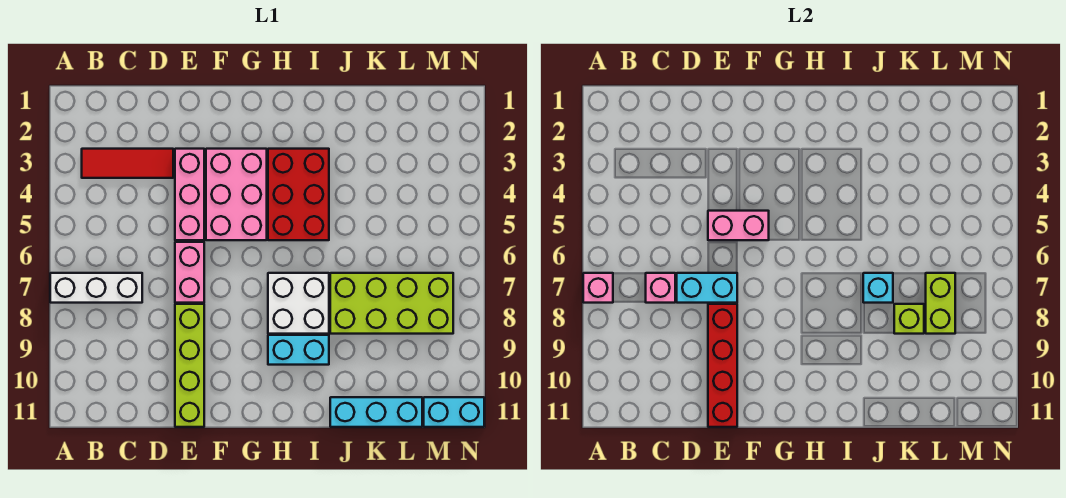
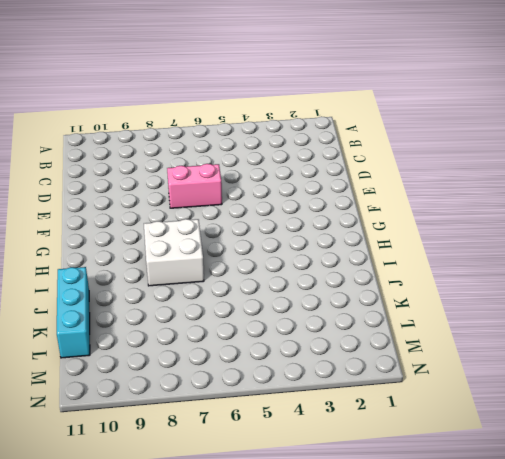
none -> white 1x3 brick [50,273,142,303]
none -> red 1x3 tile [82,149,173,178]
none -> pink 1x3 brick [175,149,204,240]

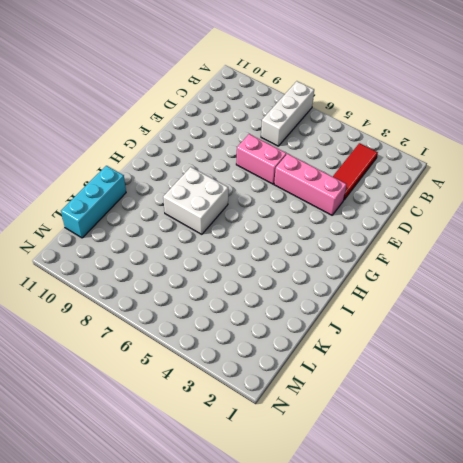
none -> lime 1x4 brick [175,304,204,427]
none -> pink 2x3 brick [206,149,267,240]
none -> red 2x3 brick [268,149,329,240]

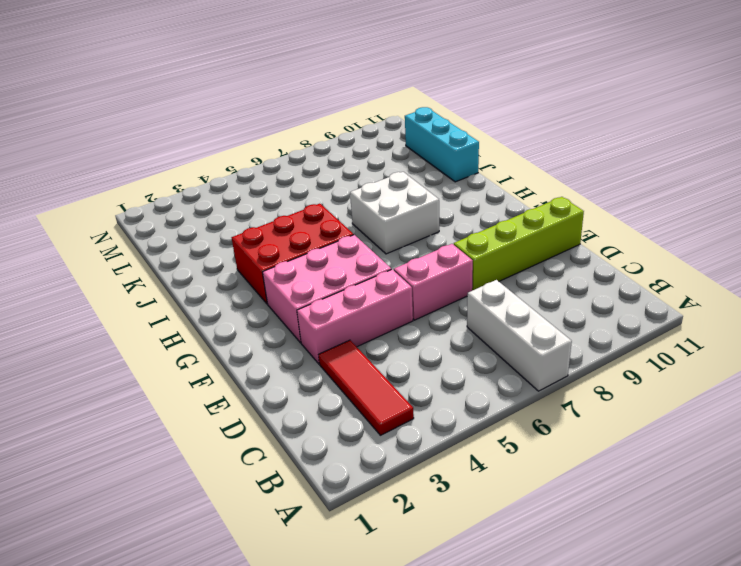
none -> cyan 1x2 brick [268,335,329,365]
none -> lime 2x4 brick [330,273,453,334]
none -> cyan 1x2 brick [424,397,484,427]

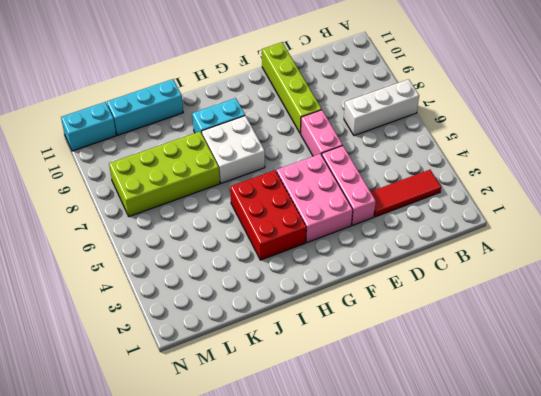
none -> pink 1x1 brick [583,273,613,303]
none -> pink 1x1 brick [646,273,675,303]
none -> cyan 1x2 brick [677,273,737,303]

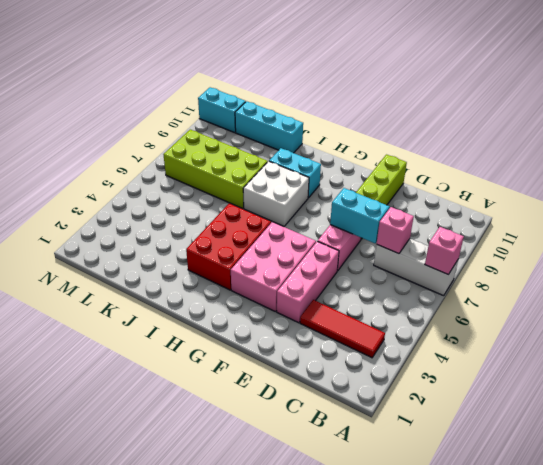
none -> pink 1x2 brick [708,211,769,240]
none -> red 1x4 brick [708,304,737,427]
none -> cyan 1x1 brick [863,273,893,303]

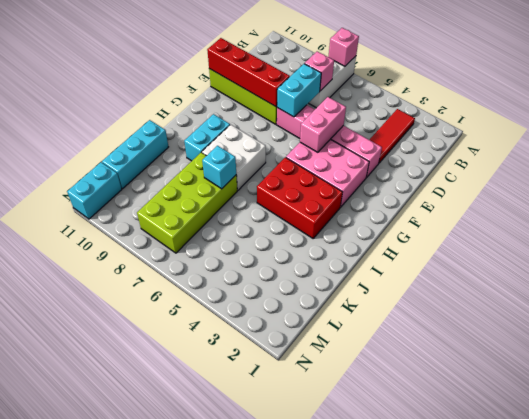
none -> lime 1x1 brick [894,304,924,334]
none -> lime 1x2 brick [926,273,955,334]

